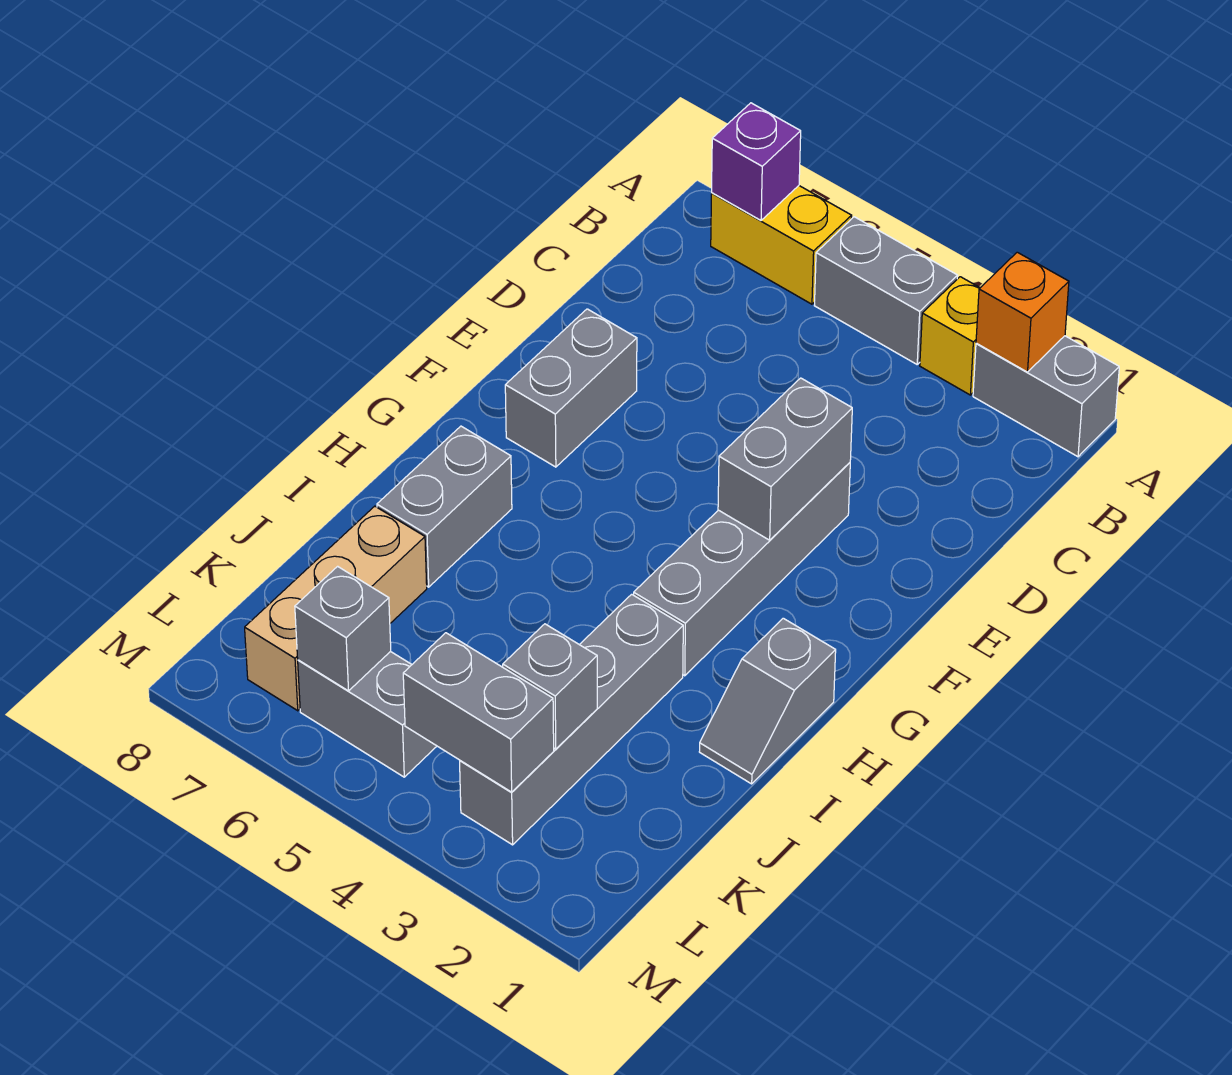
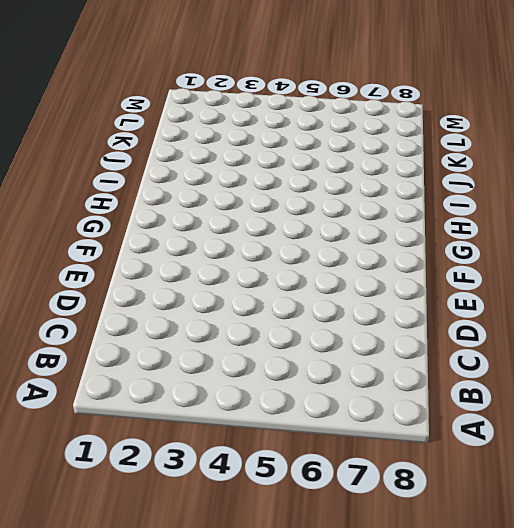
none -> grey 1x2 brick [973,336,1119,457]
none -> yellow 1x1 brick [920,277,980,395]
none -> grey 1x2 brick [814,217,958,364]

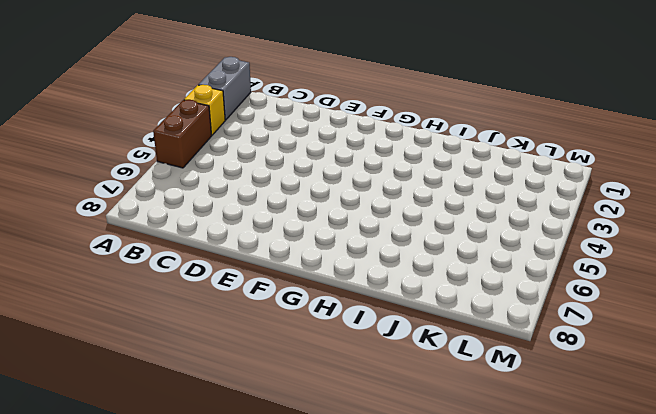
brown 1x2 brick [153,100,212,168] -> grey 1x2 brick [814,217,958,364]
none -> yellow 1x2 brick [711,186,852,304]
none -> grey 1x4 brick [634,463,850,676]
none -> grey 1x2 brick [505,309,637,467]

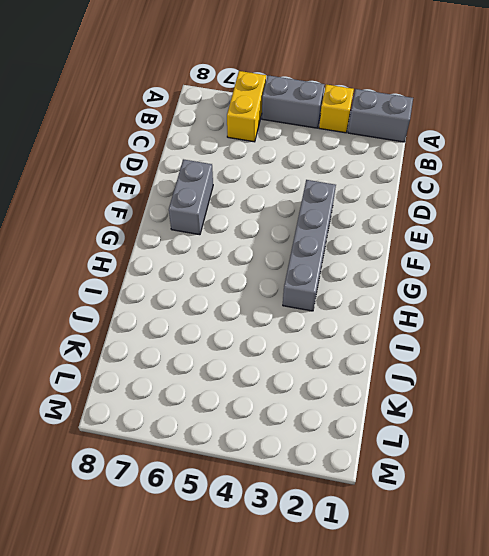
yellow 1x2 brick [227,71,266,142] -> yellow 1x2 brick turned to [711,186,852,304]
none -> grey 1x2 slope [699,618,836,784]
none -> grey 1x2 brick [377,426,512,587]
none -> grey 1x4 brick [460,594,683,845]

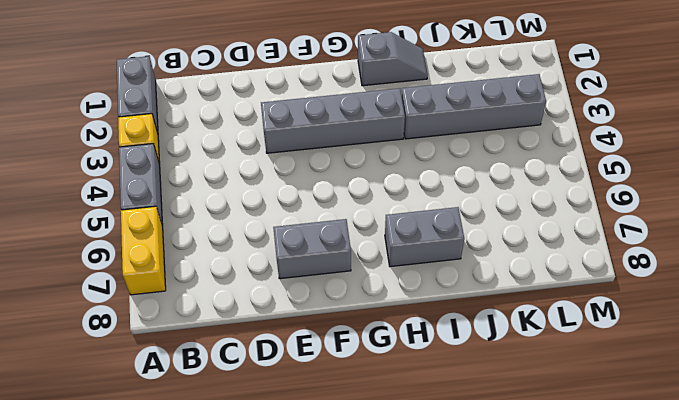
none -> tan 1x3 brick [245,506,427,711]
none -> grey 1x2 brick [298,651,437,777]
none -> orange 1x1 brick [976,252,1069,372]

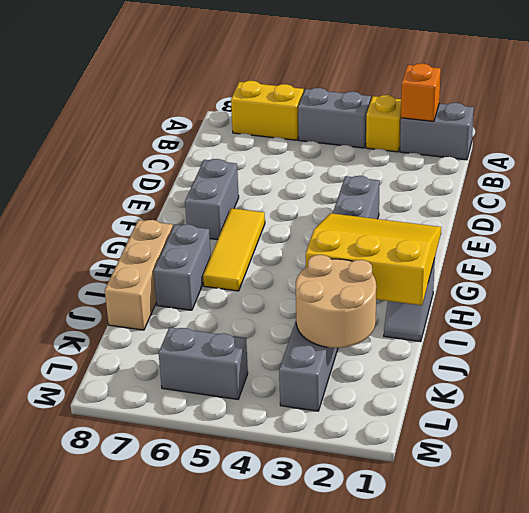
yellow 1x3 tile [203,208,265,291] -> none
yellow 3x3 slope [306,213,441,305] -> none
tan 1x3 brick [105,220,173,330] -> tan 1x3 brick moved to [245,506,427,711]
tan 2x2 round brick [296,255,376,348] -> grey 1x1 brick [503,624,597,749]
none -> purple 1x1 brick [712,103,801,220]
none -> grey 1x2 brick [718,378,852,540]
none -> grey 1x2 brick [403,633,554,792]

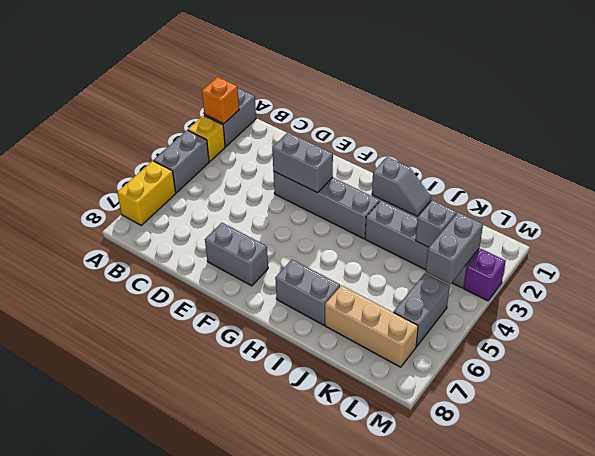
purple 1x1 brick [464,249,506,301] -> purple 1x1 brick moved to [712,103,801,220]
none -> grey 1x1 brick [295,566,391,691]

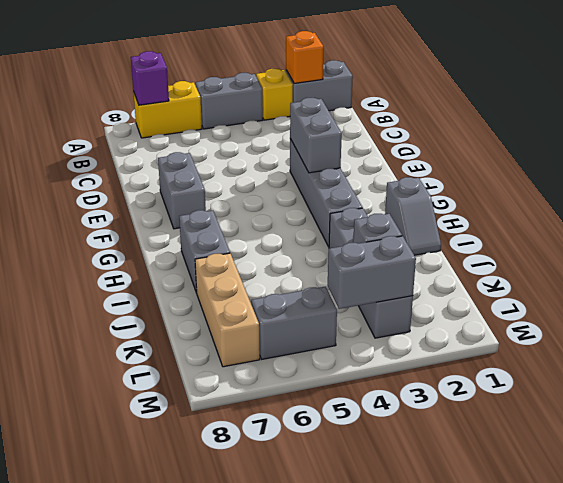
none -> grey 1x1 brick [295,566,391,691]

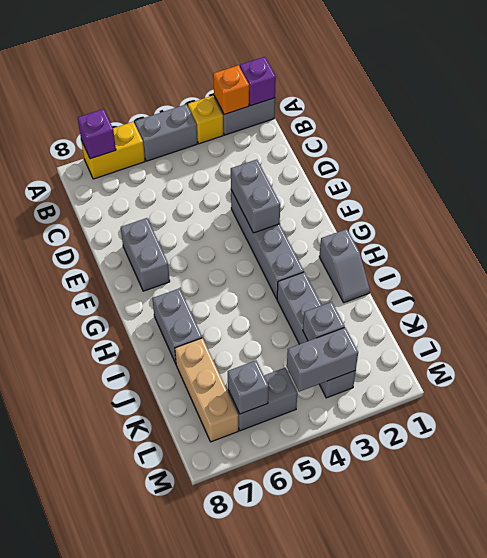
purple 1x1 brick [240,57,276,106] -> none

